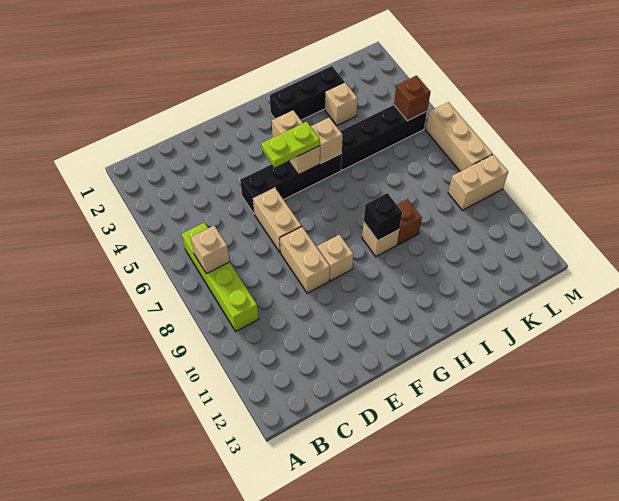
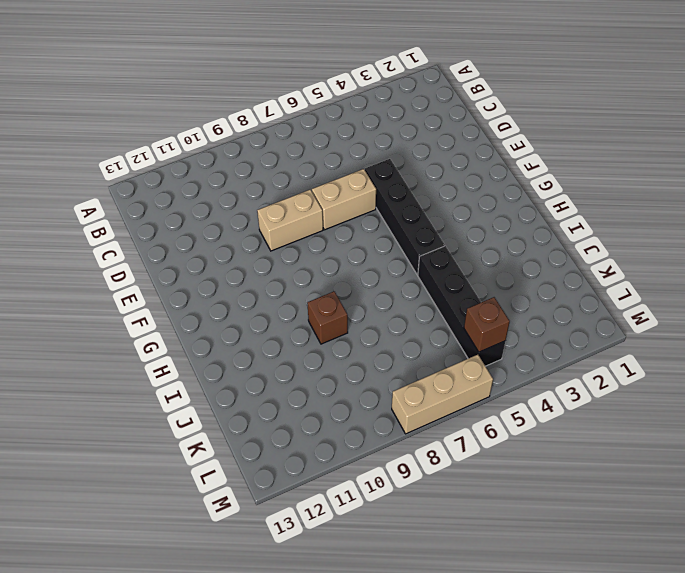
none -> lime 1x4 brick [182,223,259,331]
none -> tan 1x1 brick [317,235,353,281]
none -> black 1x3 brick [270,66,344,120]

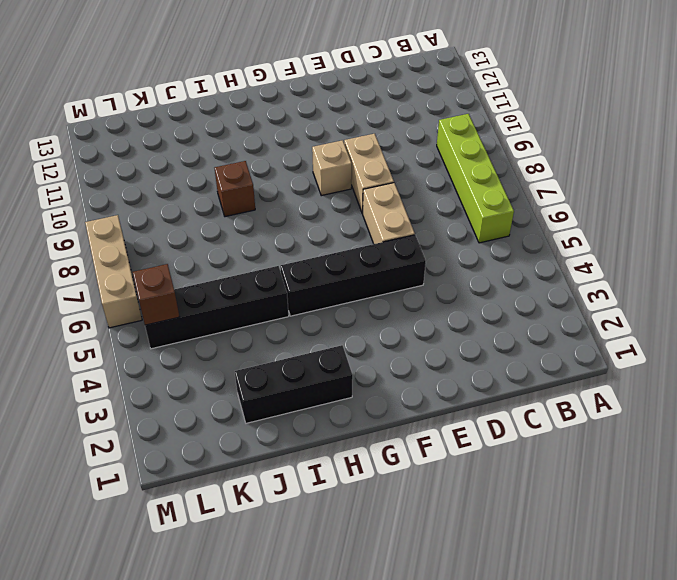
none -> tan 1x1 brick [362,223,399,257]
none -> tan 1x1 brick [325,82,358,125]
none -> tan 1x2 brick [448,154,508,210]

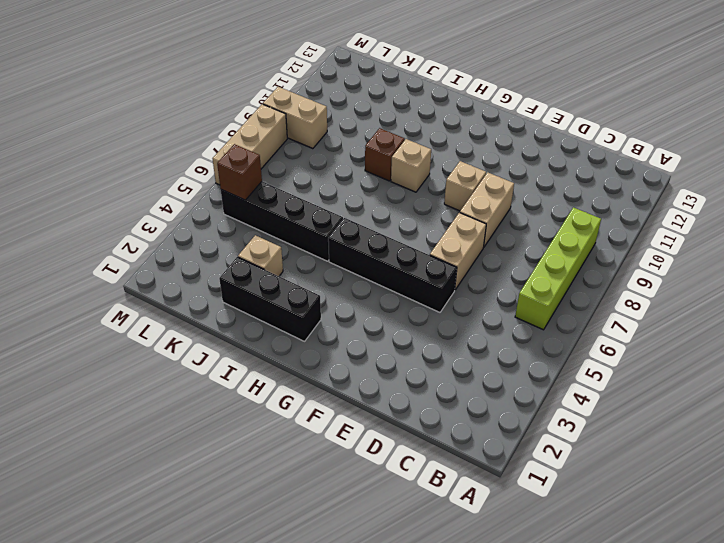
none -> tan 1x1 brick [191,226,230,274]
none -> tan 1x2 brick [272,110,320,175]
none -> tan 1x1 brick [311,117,343,163]

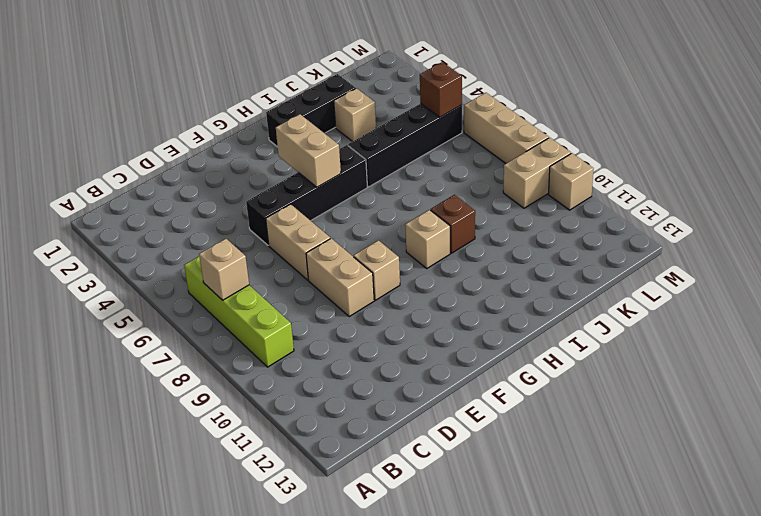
tan 1x1 brick [548,153,594,210] -> tan 1x1 brick moved to [311,117,343,163]
none -> black 1x1 brick [364,193,402,240]
none -> lime 1x2 plate [261,122,320,167]

